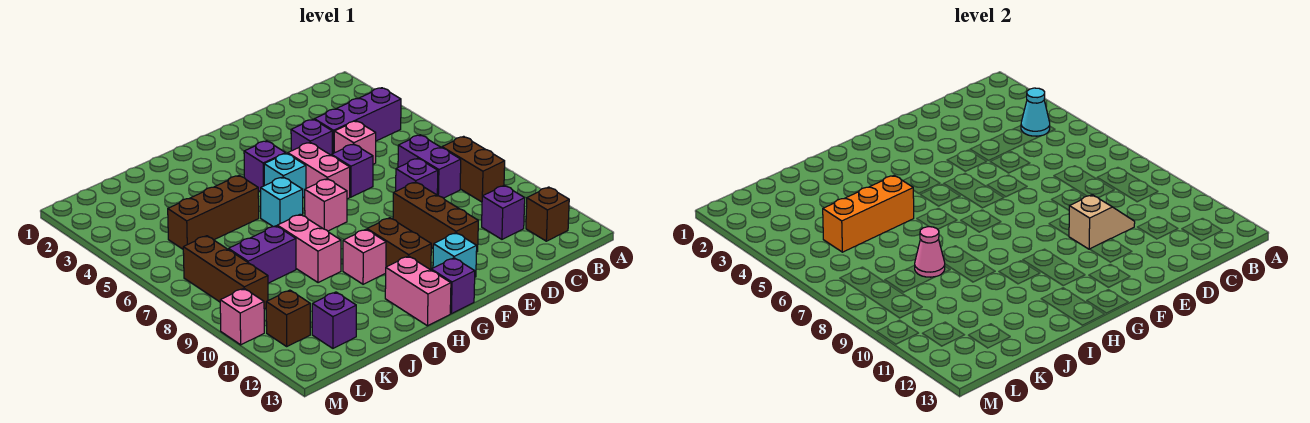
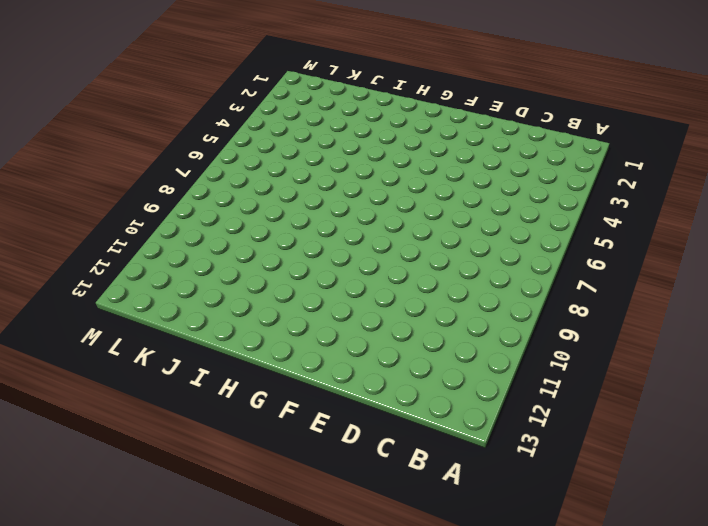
none -> purple 1x3 brick [314,88,401,154]
none -> brown 1x2 brick [442,136,505,202]
none -> brown 1x1 brick [526,187,569,241]
none -> purple 1x2 brick [398,135,461,198]

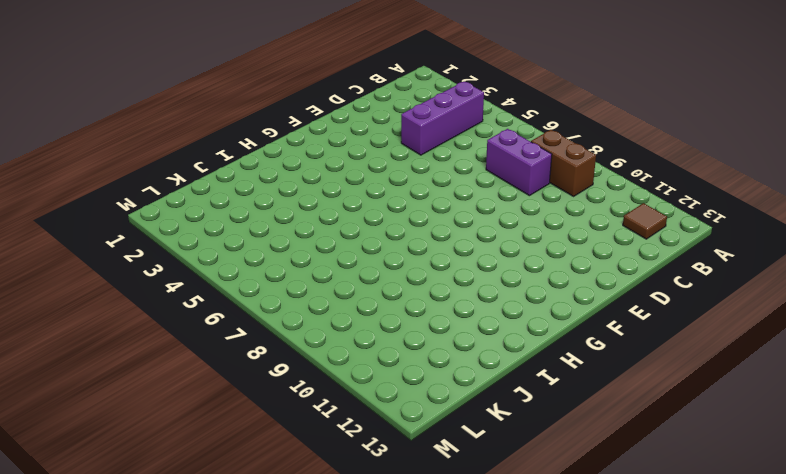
brown 1x1 tile [623,203,667,239] -> brown 1x1 brick [526,187,569,241]
none -> purple 1x1 brick [482,185,525,239]
none -> pink 1x1 brick [334,121,376,164]
none -> purple 1x1 brick [396,158,438,195]
none -> purple 1x1 brick [291,119,332,155]

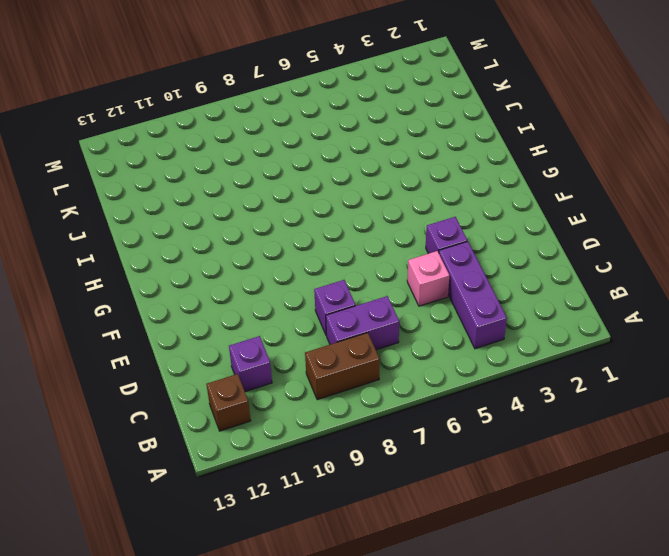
none -> purple 1x1 brick [331,144,373,197]
none -> brown 1x3 brick [393,182,478,252]
none -> pink 1x2 brick [288,143,350,199]
none -> cyan 1x1 brick [433,233,477,277]

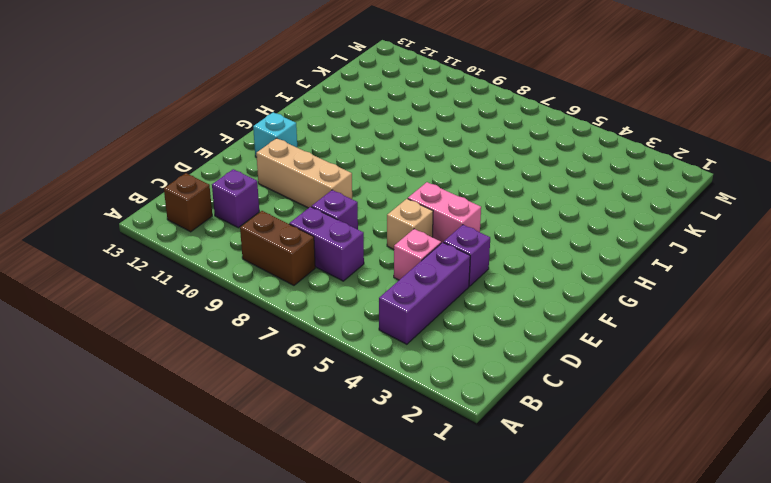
tan 1x1 brick [387,199,433,249] -> purple 1x1 brick [331,144,373,197]
tan 1x3 brick [256,138,352,208] -> brown 1x3 brick [393,182,478,252]
none -> purple 1x1 brick [244,141,286,192]
none -> cyan 1x1 brick [264,153,306,197]
none -> pink 1x1 brick [305,179,347,231]
none -> brown 1x2 brick [367,218,431,270]

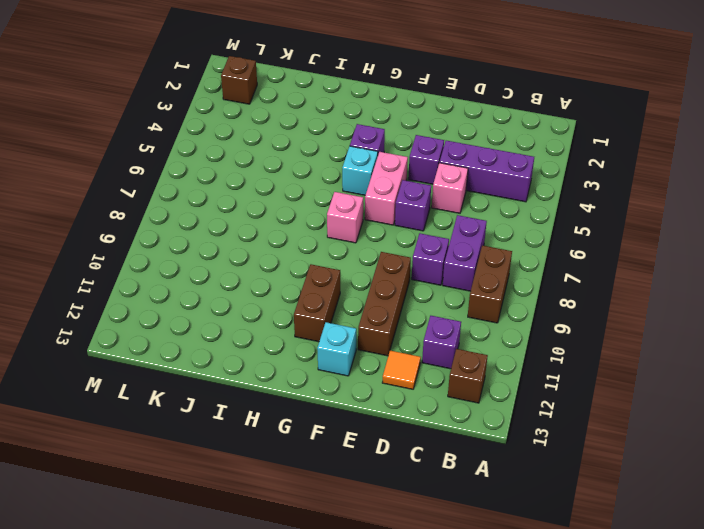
orange 1x1 tile [382,351,421,389] -> none
brown 1x1 brick [221,56,257,104] -> brown 1x1 brick moved to [266,290,310,346]
none -> purple 1x1 brick [431,258,475,314]
none -> cyan 1x1 brick [261,177,303,227]
none -> pink 1x1 brick [343,229,386,284]
none -> pink 1x2 brick [385,256,451,326]

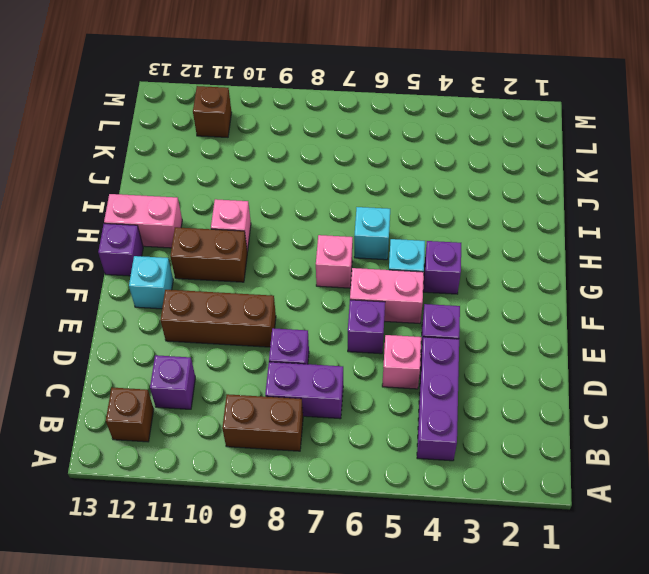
none -> brown 1x3 brick [168,175,259,249]
none -> pink 1x2 brick [277,214,341,283]
none -> purple 1x2 brick [229,226,296,283]
none -> purple 1x1 brick [312,292,356,348]

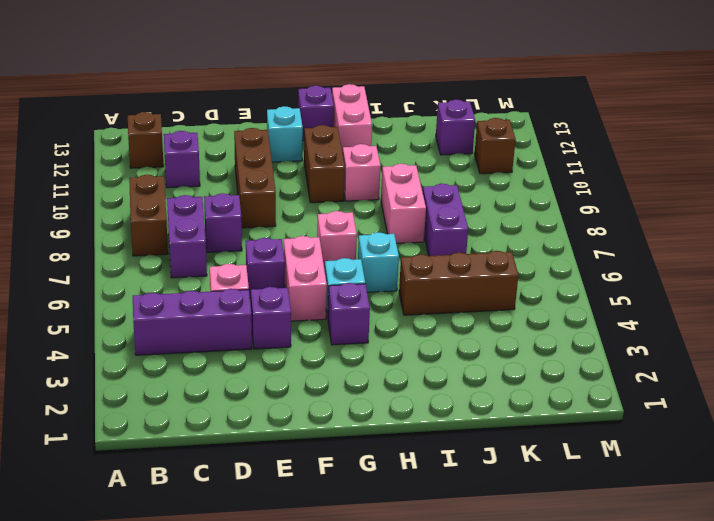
purple 1x2 brick [423,184,468,256] -> purple 1x2 brick turned to [229,226,296,283]
none -> brown 1x3 brick [183,236,268,309]
none -> pink 1x1 brick [220,288,264,345]
none -> cyan 1x1 cone [1021,88,1050,136]
none -> tan 1x2 slope [1069,195,1135,249]

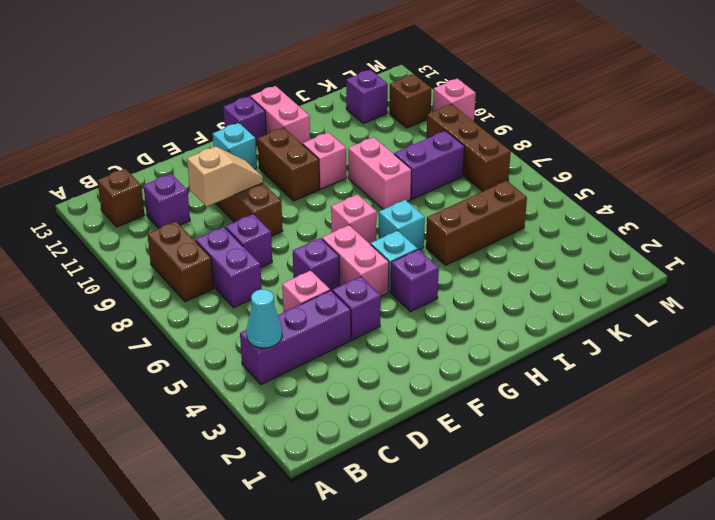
tan 1x2 slope [187,146,263,207] -> tan 1x2 slope turned to [1069,195,1135,249]
none -> orange 1x3 brick [823,175,914,252]
none -> pink 1x1 cone [915,227,945,277]

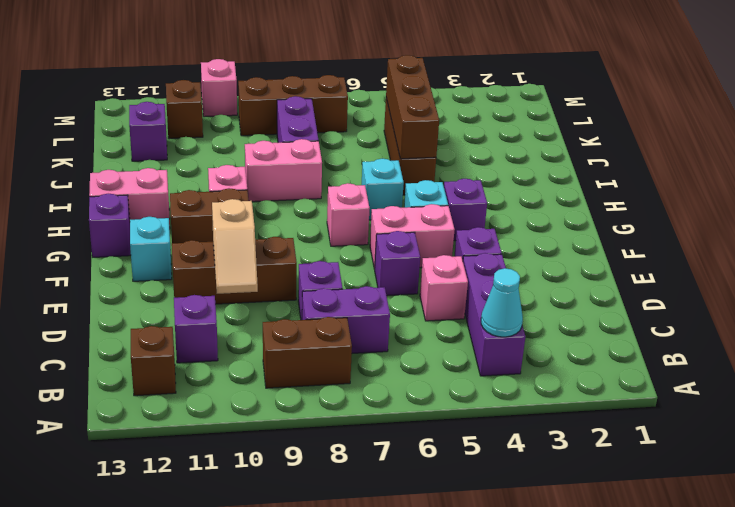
brown 1x3 brick [386,55,439,159] -> orange 1x3 brick [823,175,914,252]
none -> pink 1x1 cone [915,227,945,277]

